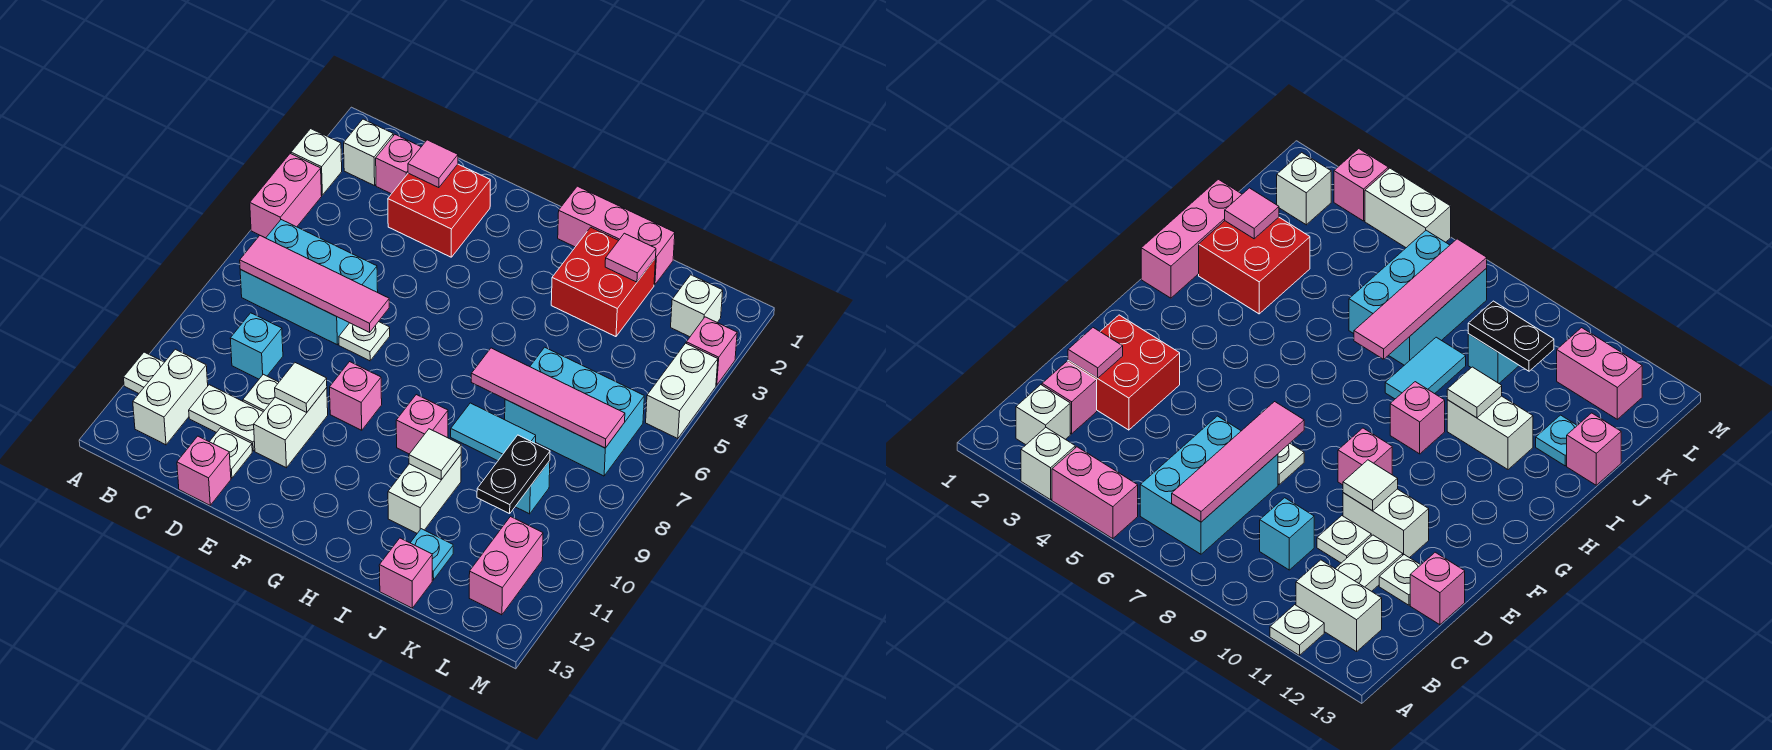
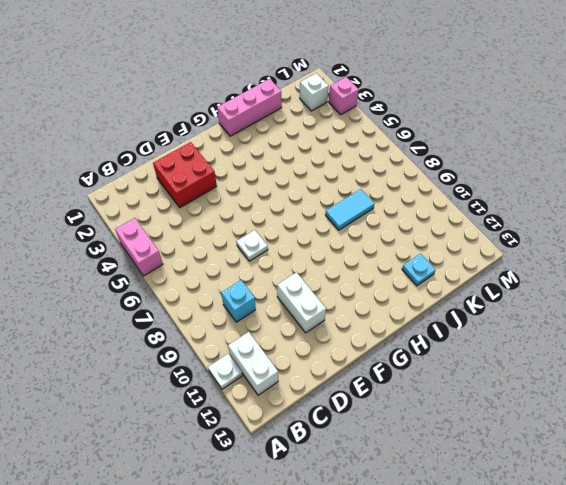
none -> white 1x1 brick [291,129,342,195]
none -> white 1x1 brick [344,119,393,186]
none -> cyan 2x3 brick [240,220,378,345]
none -> pink 1x1 brick [376,135,421,194]

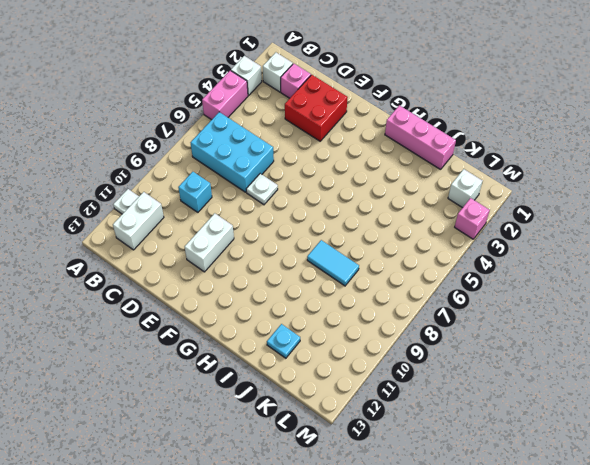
none -> white 1x2 plate [189,385,263,451]
none -> white 1x1 plate [243,374,279,412]
none -> white 1x1 plate [209,428,252,478]
none -> pink 1x1 brick [177,436,231,505]

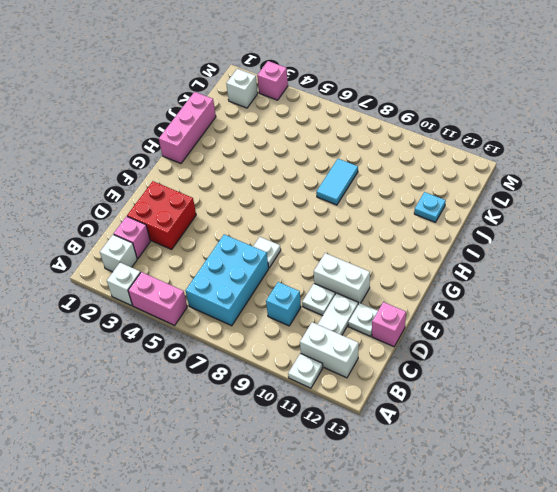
none -> pink 1x1 brick [330,362,382,430]
none -> pink 1x1 brick [396,395,448,454]
none -> red 2x2 brick [551,227,656,337]
none -> white 1x2 brick [388,455,461,533]

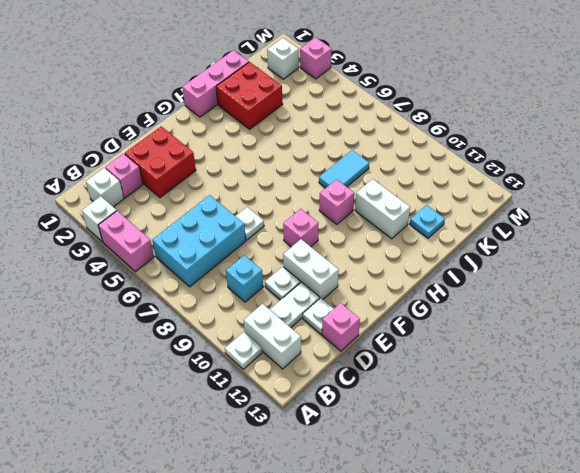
none -> cyan 2x3 brick [505,347,644,476]
none -> pink 1x1 brick [379,538,432,608]
none -> cyan 1x1 brick [515,461,550,514]
none -> pink 1x2 brick [469,517,543,615]

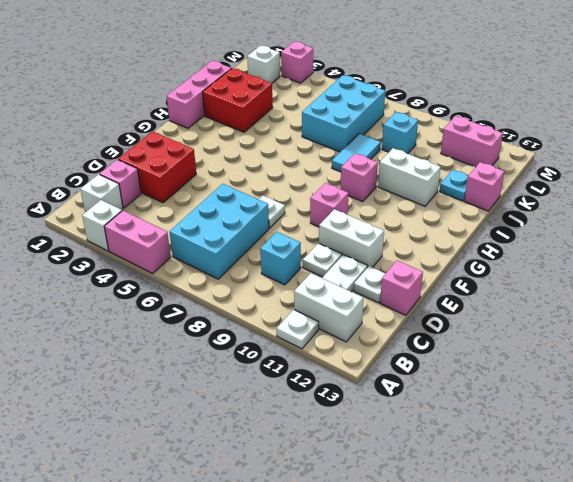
none -> white 1x2 brick [646,343,718,439]
none -> pink 1x4 tile [240,236,389,332]
none -> pink 1x1 tile [408,140,458,188]
none -> white 1x1 tile [275,363,327,412]

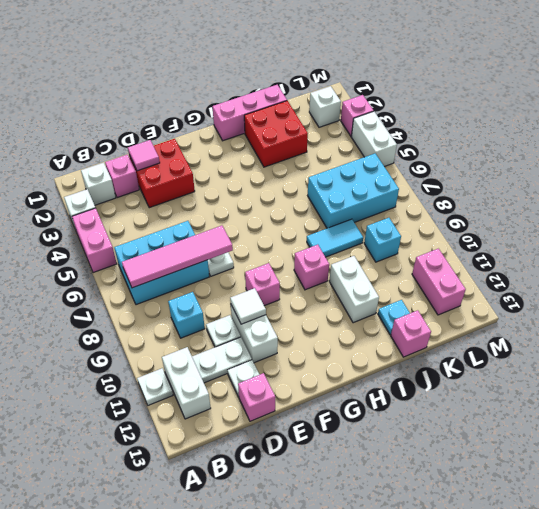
none -> pink 1x4 tile [471,348,625,448]
none -> white 1x1 tile [409,429,461,480]
none -> pink 1x1 tile [605,233,656,282]
none -> black 1x2 plate [477,435,550,514]

